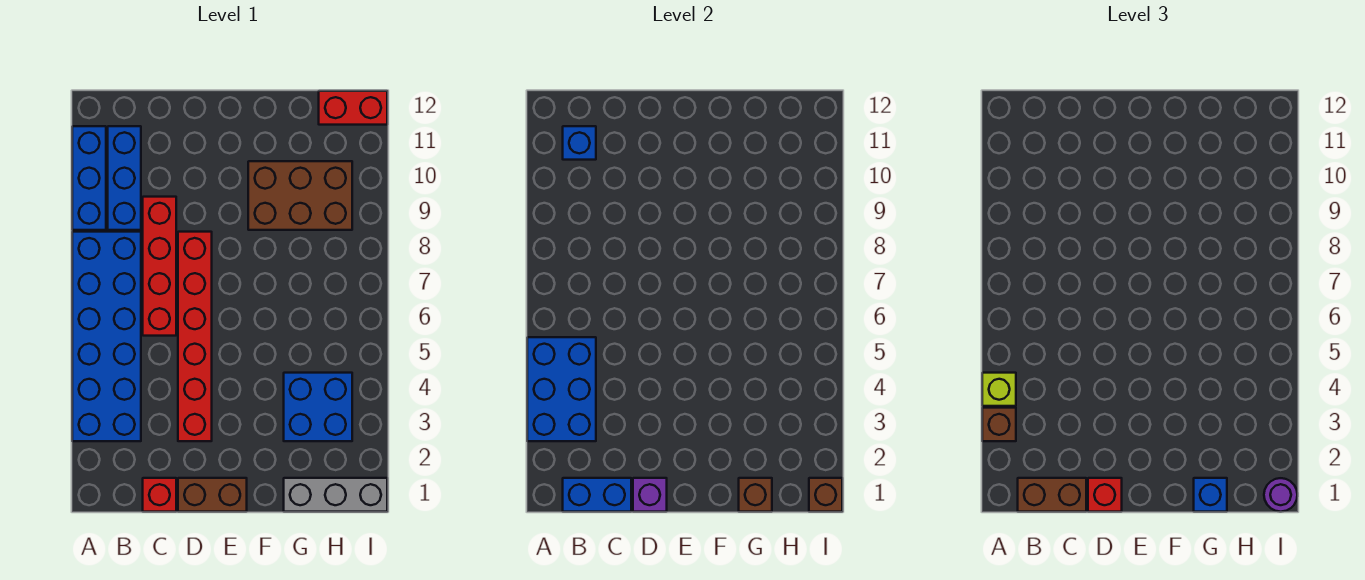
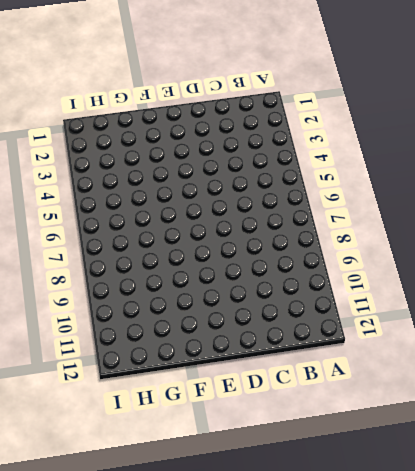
none -> blue 2x6 brick [72,232,141,441]
none -> blue 1x3 brick [72,126,106,230]
none -> blue 1x3 brick [108,126,141,230]

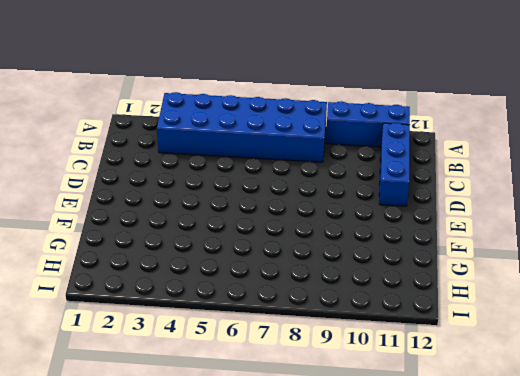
blue 1x3 brick [379,123,410,206] -> blue 1x3 brick turned to [108,126,141,230]
none -> red 1x1 brick [143,478,176,512]
none -> red 1x4 brick [143,197,176,336]
none -> brown 1x2 brick [178,478,247,512]

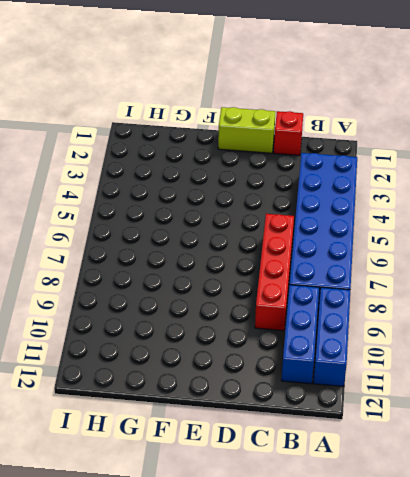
lime 1x2 brick [218,107,275,153] -> brown 1x2 brick [178,478,247,512]
none -> red 1x6 brick [178,232,212,441]
none -> brown 2x3 brick [248,161,352,230]
none -> grey 1x3 brick [284,478,387,512]

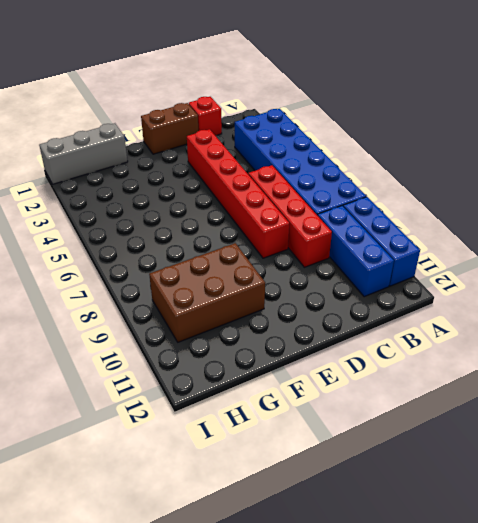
none -> blue 2x2 brick [284,373,352,441]
none -> red 1x2 brick [319,91,387,125]
none -> blue 2x3 brick [527,337,596,441]

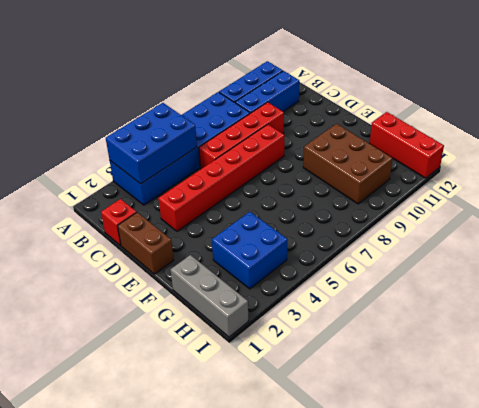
red 1x3 brick [370,112,444,178] -> red 1x2 brick [319,91,387,125]
none -> blue 1x2 brick [563,478,631,512]
none -> blue 1x1 brick [563,126,596,160]
none -> purple 1x1 brick [633,478,667,512]

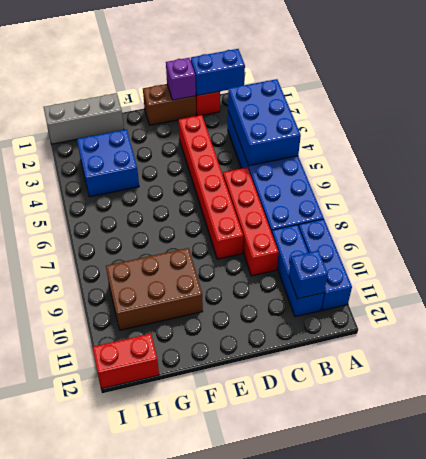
none -> brown 1x1 brick [739,478,772,512]
none -> brown 1x1 brick [809,478,842,512]
none -> brown 1x1 brick [982,408,1016,441]

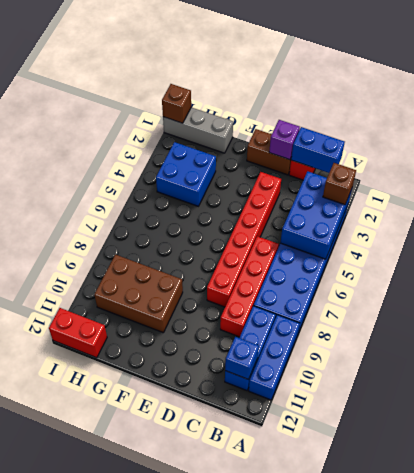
none -> brown 1x1 brick [739,478,772,512]
none -> lime 1x1 brick [982,373,1016,406]
none -> brown 1x2 brick [1018,478,1086,512]

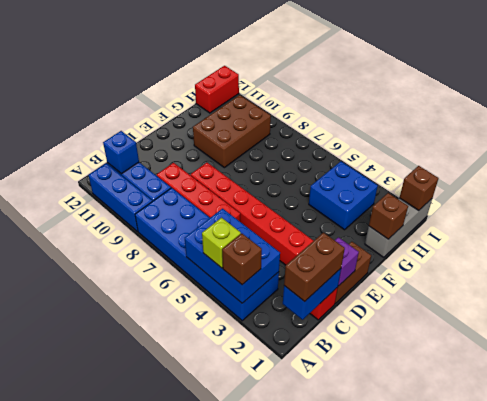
none -> red 1x1 brick [1088,478,1122,512]
none -> blue 1x1 brick [1194,478,1227,512]
none -> purple 1x1 round brick [1264,478,1297,512]

